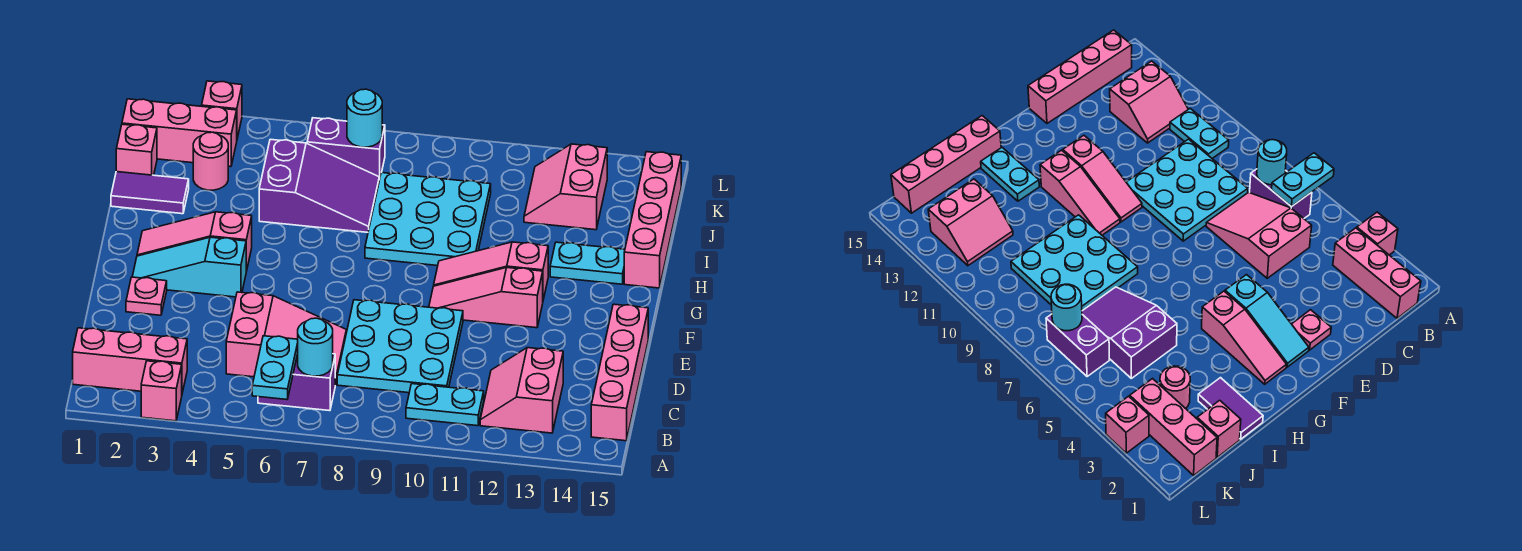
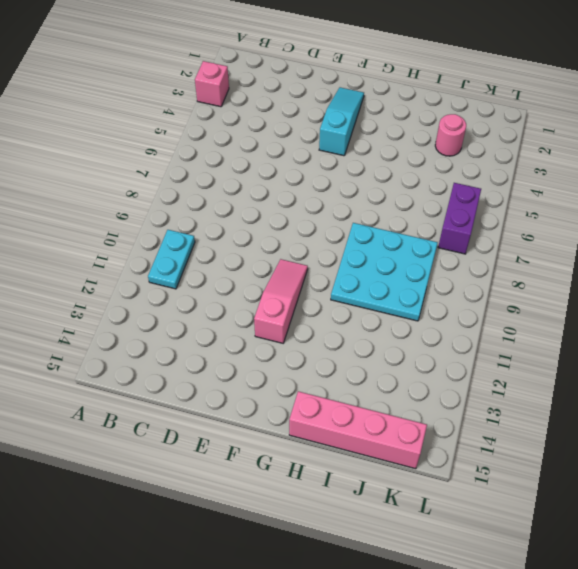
none -> pink 1x3 brick [73,328,187,393]
none -> purple 1x2 brick [258,354,335,411]
none -> pink 2x2 slope [480,348,563,433]

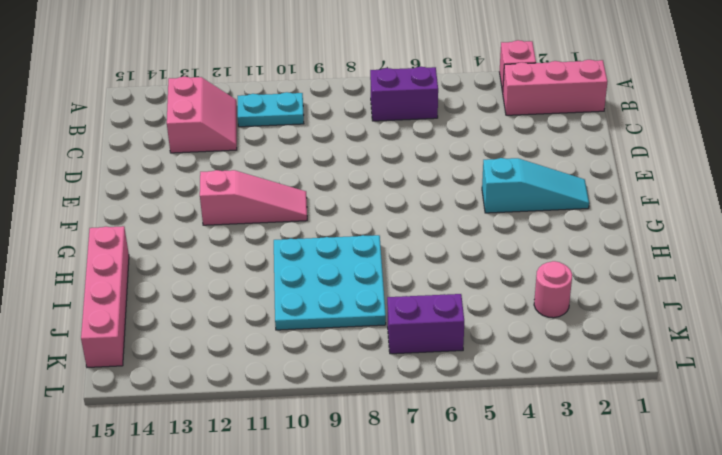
none -> pink 1x4 brick [591,304,648,441]
none -> pink 2x3 slope [226,292,346,385]
none -> cyan 3x3 plate [337,300,463,393]

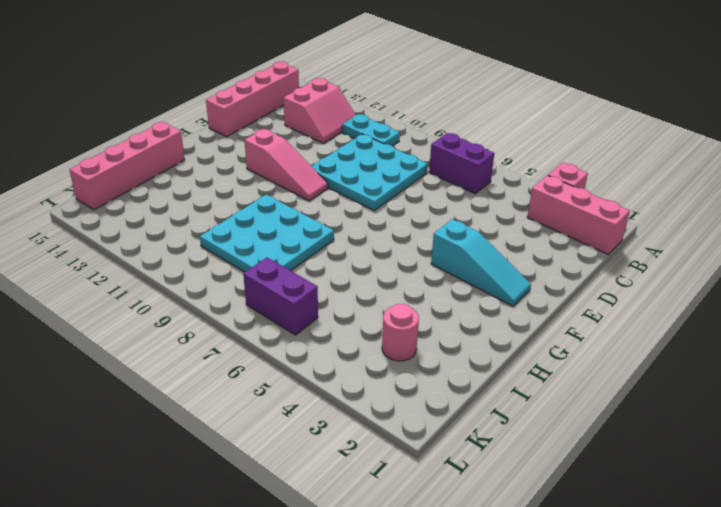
none -> pink 2x3 slope [226,292,346,385]
none -> pink 1x1 plate [126,277,167,315]
none -> pink 1x3 slope [137,212,252,272]

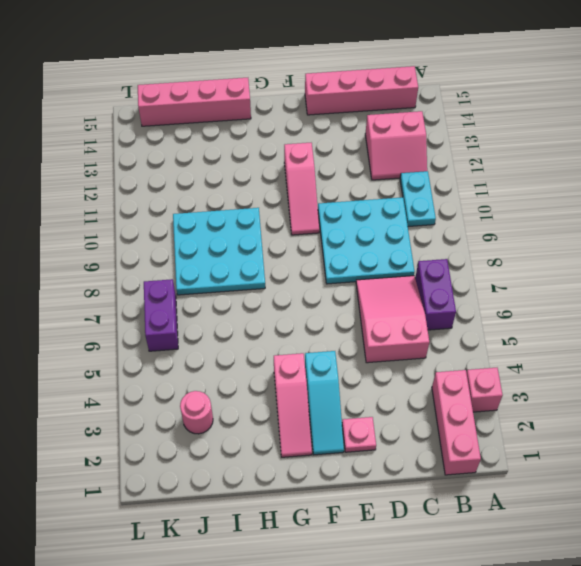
none -> pink 1x3 slope [434,242,548,300]
none -> cyan 1x2 plate [550,242,625,284]
none -> purple 1x2 tile [111,172,189,214]

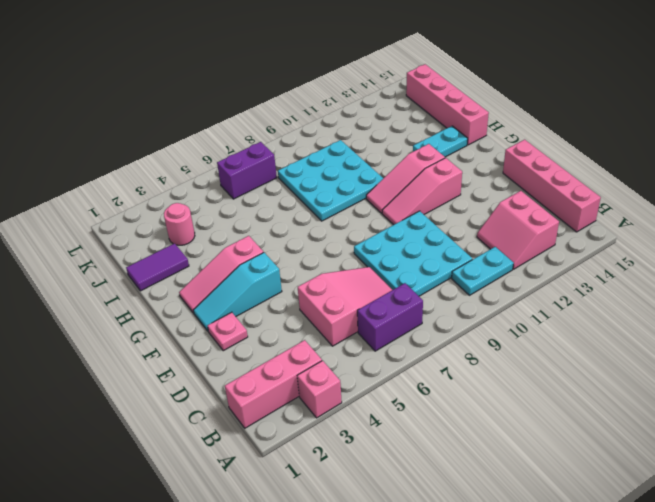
none -> purple 2x3 slope [259,139,379,232]
none -> pink 1x1 brick [116,124,157,175]
none -> pink 2x2 slope [524,144,607,230]

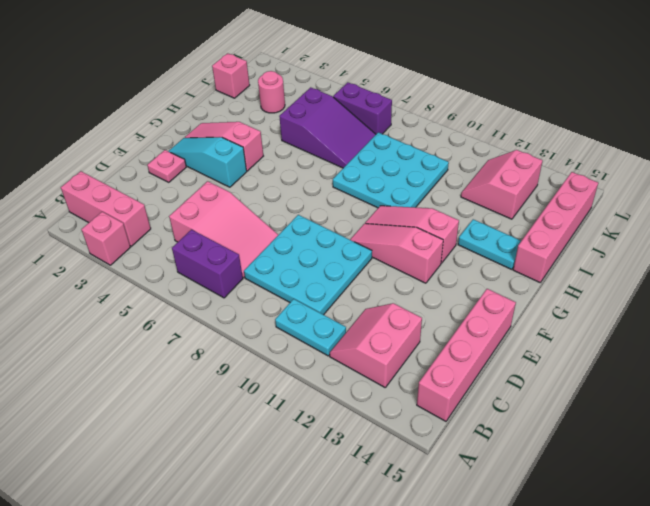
none -> purple 1x2 tile [111,172,189,214]
none -> pink 1x3 brick [122,99,237,167]
none -> pink 1x1 brick [202,81,242,138]

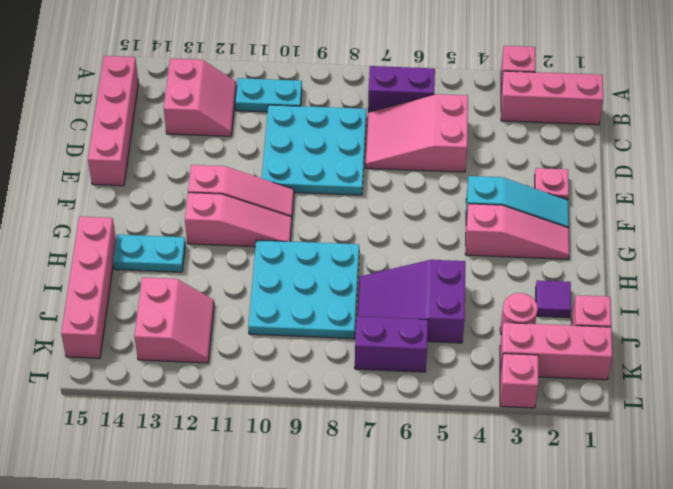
purple 1x1 tile [536,280,571,318] -> purple 1x2 tile [111,172,189,214]
none -> cyan 1x2 plate [252,336,298,399]
none -> cyan 1x1 round brick [298,318,333,376]
none -> cyan 1x1 round brick [347,89,382,147]

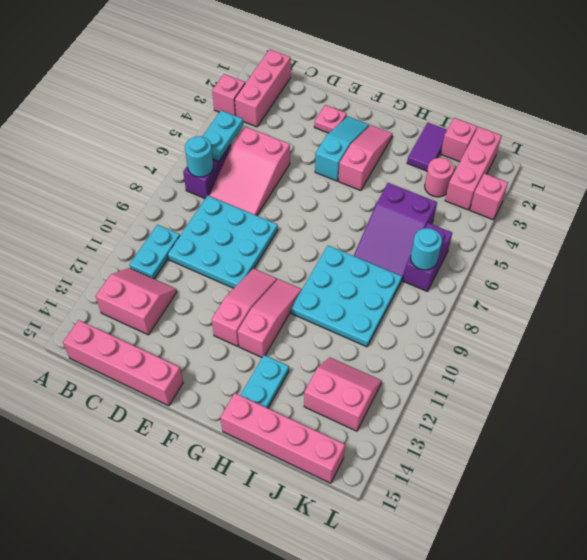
cyan 1x2 plate [202,110,243,161] -> cyan 1x2 plate turned to [252,336,298,399]

